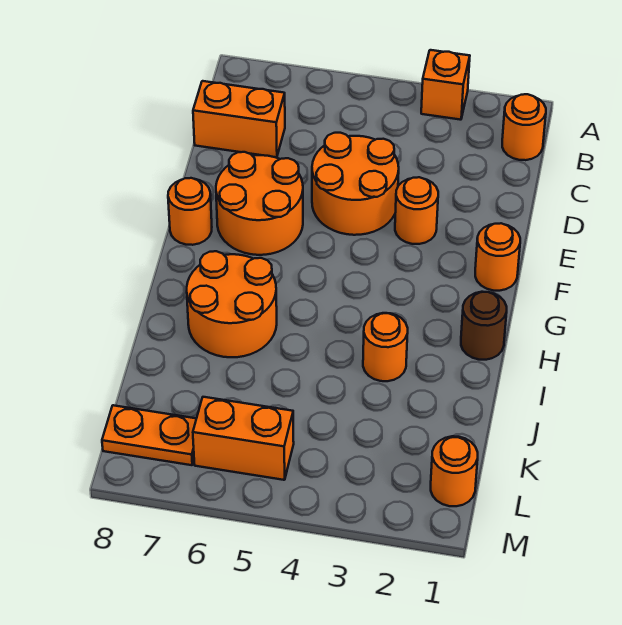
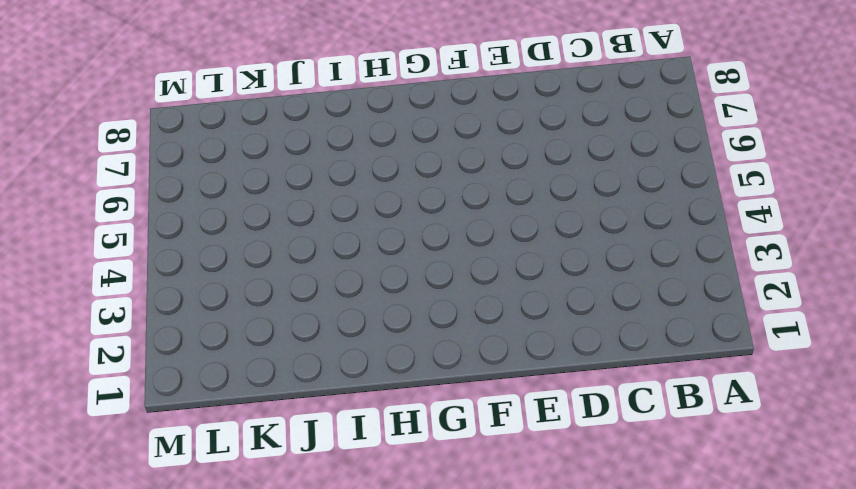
none -> orange 1x1 brick [421,50,470,120]
none -> orange 1x1 round brick [502,94,546,160]
none -> orange 1x2 brick [193,81,285,157]

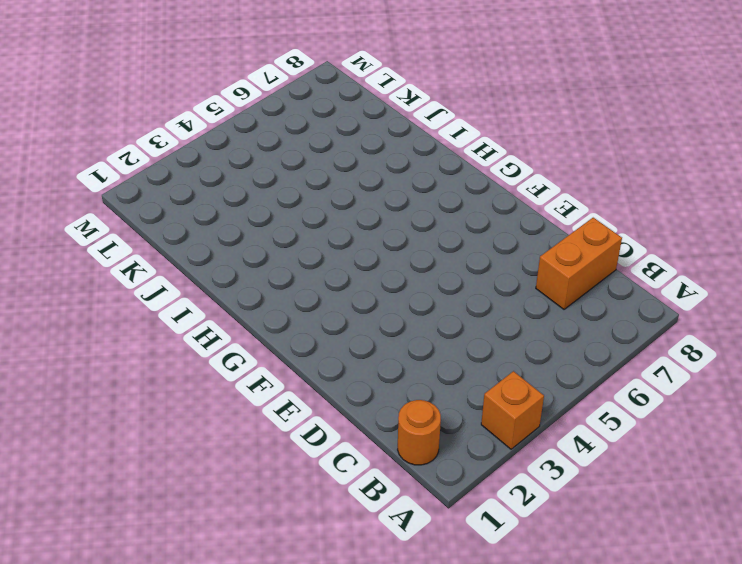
none -> orange 2x2 round brick [312,133,399,235]
none -> orange 1x1 round brick [395,177,438,244]
none -> orange 2x2 round brick [216,152,303,255]

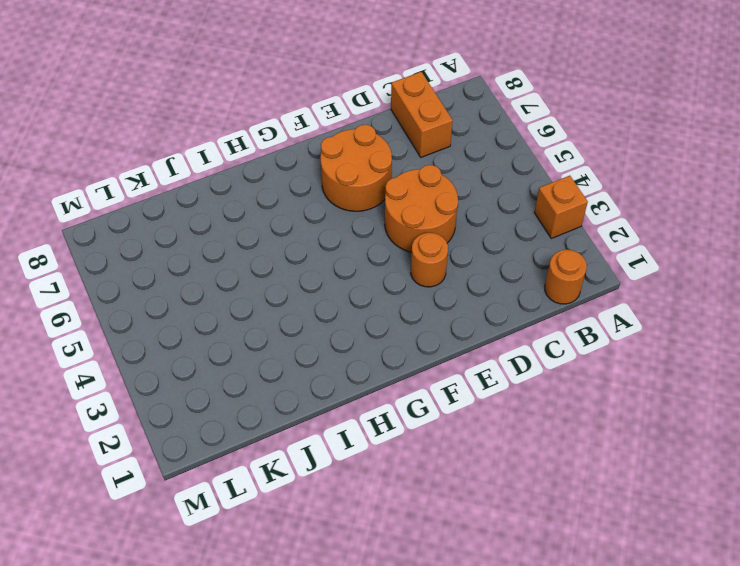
none -> orange 1x1 round brick [475,223,520,291]
none -> orange 1x1 round brick [168,178,212,245]
none -> brown 1x1 round brick [461,292,507,360]

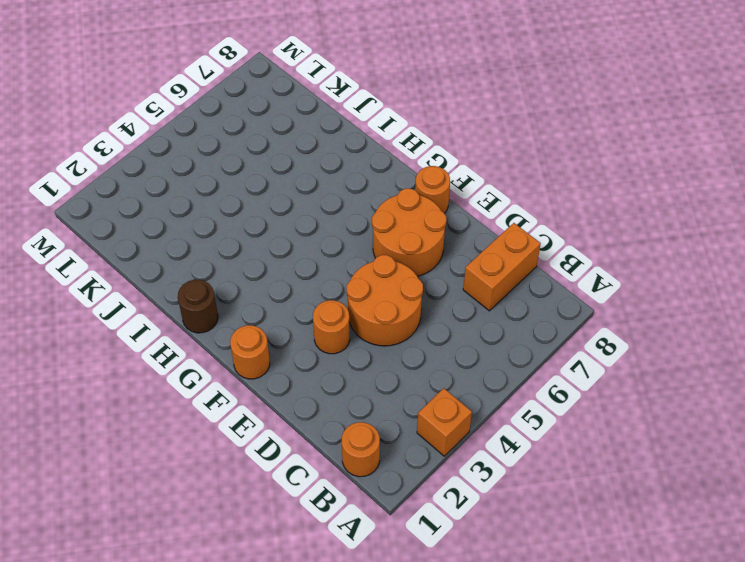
none -> orange 2x2 round brick [187,251,277,357]
none -> orange 1x1 round brick [363,313,408,381]
none -> orange 1x1 round brick [431,436,478,506]

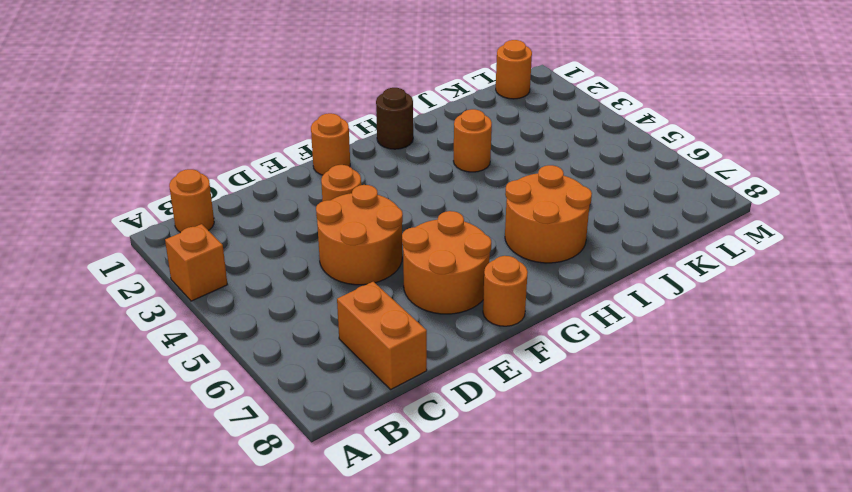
none -> orange 1x2 brick [193,397,294,480]
none -> orange 1x2 plate [102,405,196,465]

